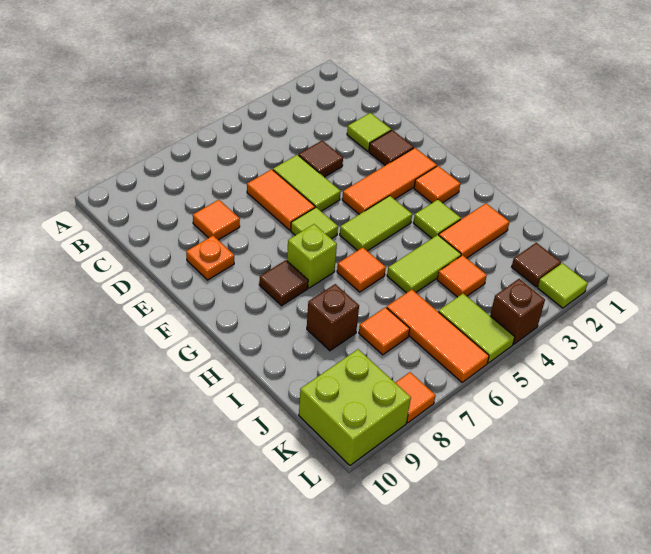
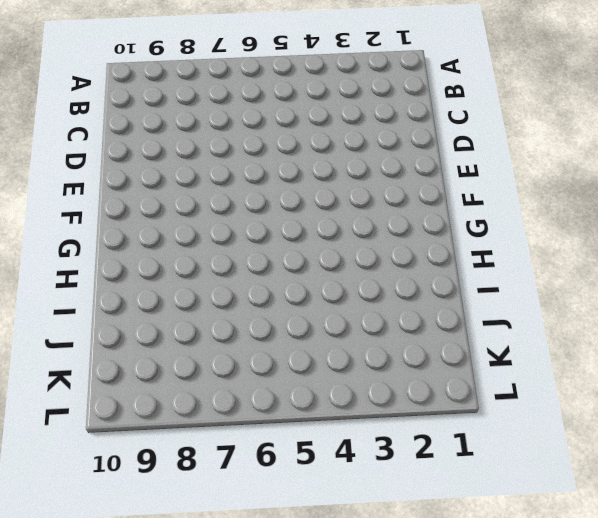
none -> lime 1x1 tile [347,113,391,151]
none -> brown 1x1 tile [299,140,343,177]
none -> lime 1x2 tile [273,155,341,211]

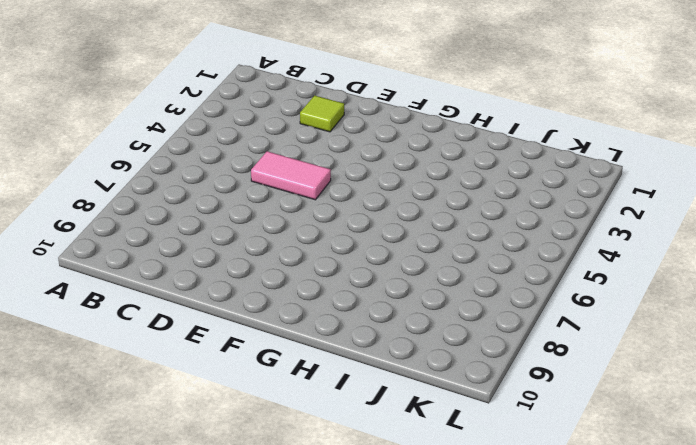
pink 1x2 tile [251,151,331,200] -> lime 1x2 tile [273,155,341,211]
none -> brown 1x1 tile [299,140,343,177]
none -> orange 1x2 tile [247,169,315,230]
none -> orange 1x1 tile [193,200,240,240]

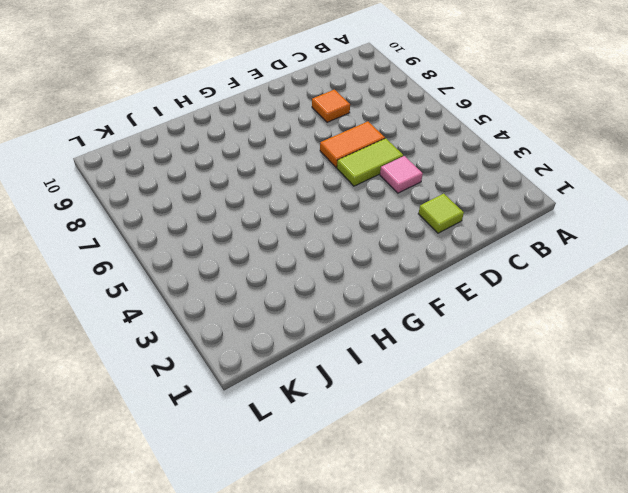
pink 1x1 tile [380,156,423,193] -> brown 1x1 tile [299,140,343,177]
none -> brown 1x1 tile [369,130,414,165]
none -> orange 1x1 plate [186,236,234,280]
none -> orange 1x3 tile [342,148,437,214]

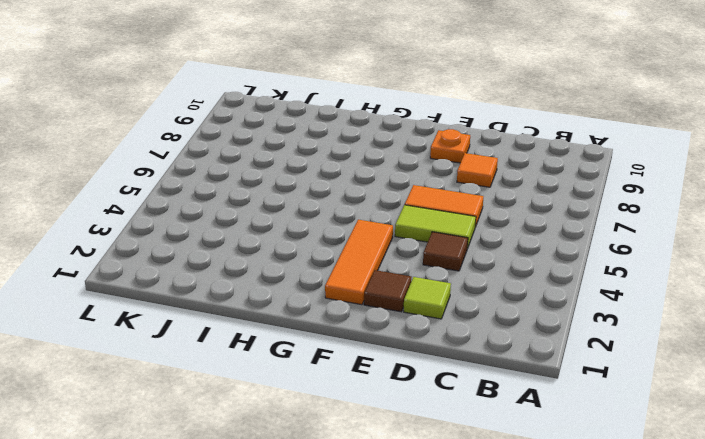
none -> lime 1x1 tile [291,207,338,239]
none -> orange 1x1 tile [414,166,460,203]
none -> lime 1x2 tile [340,196,412,251]

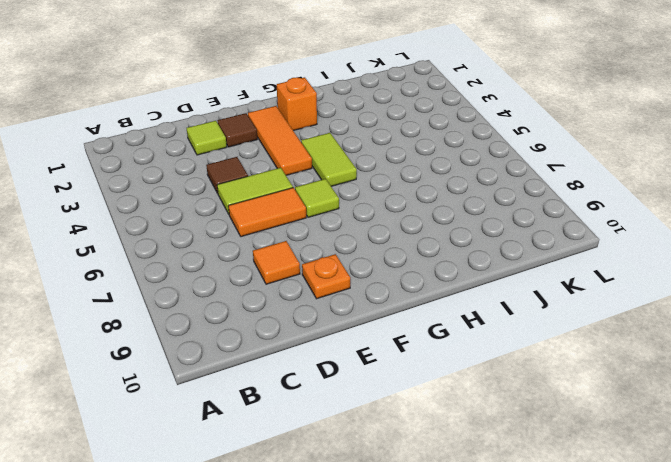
orange 1x1 brick [277,77,317,131] -> orange 1x1 tile [414,166,460,203]
none -> lime 1x1 brick [287,224,337,288]
none -> brown 1x1 tile [259,260,308,306]
none -> lime 1x1 tile [413,200,461,238]

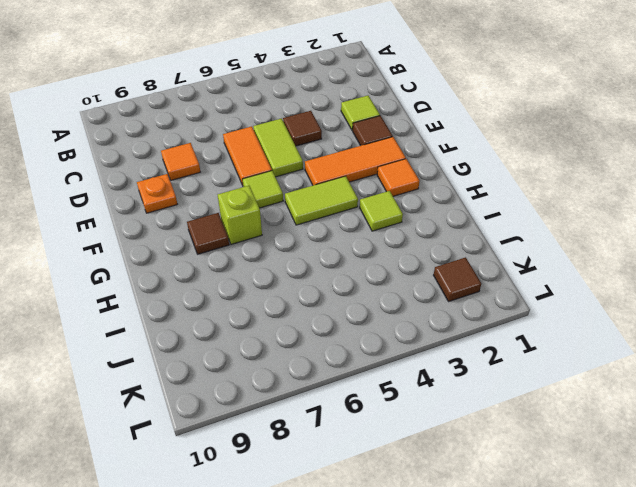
none -> orange 1x1 tile [337,247,386,292]
none -> orange 1x2 tile [439,203,509,258]
none -> lime 1x2 tile [387,235,461,293]

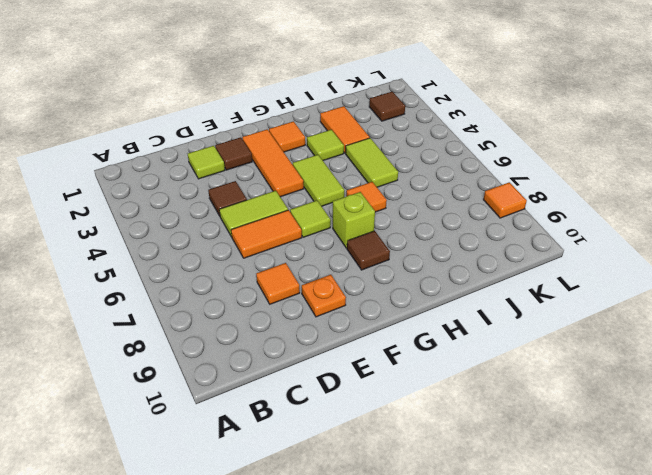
none -> brown 1x1 brick [307,284,359,351]
none -> orange 1x1 tile [437,255,487,297]
none -> orange 1x3 tile [387,289,489,382]

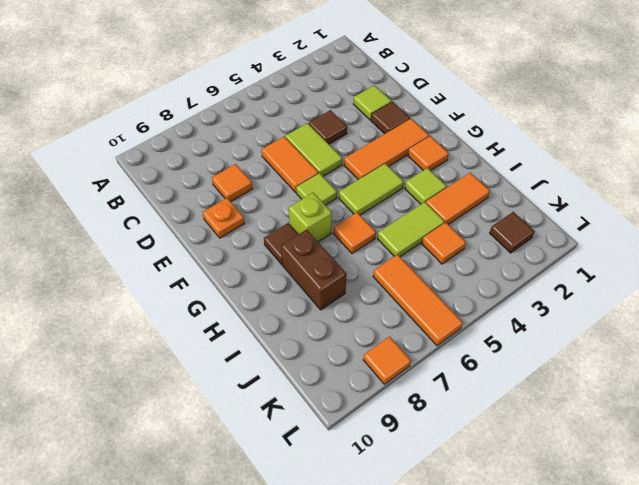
brown 1x2 brick [281,230,347,310] -> brown 1x1 brick [307,284,359,351]
none -> orange 1x1 tile [359,307,410,355]
none -> lime 1x2 tile [438,294,515,363]
none -> lime 2x2 brick [299,349,411,465]

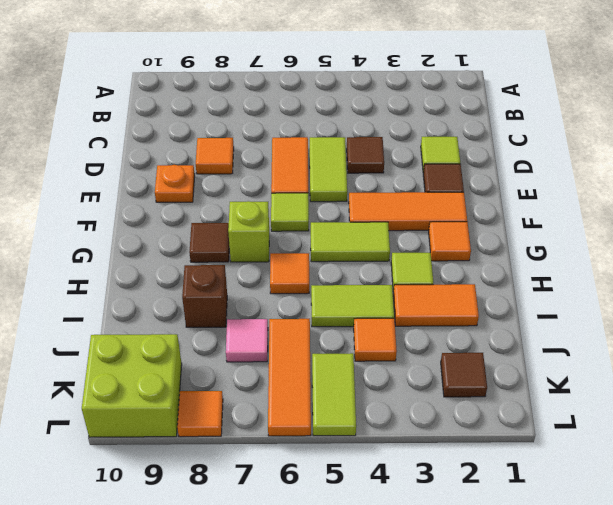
pink 1x1 tile [226,319,268,362] -> orange 1x1 tile [359,307,410,355]
none -> lime 1x1 tile [538,263,588,308]
none -> brown 1x1 brick [490,279,545,344]

